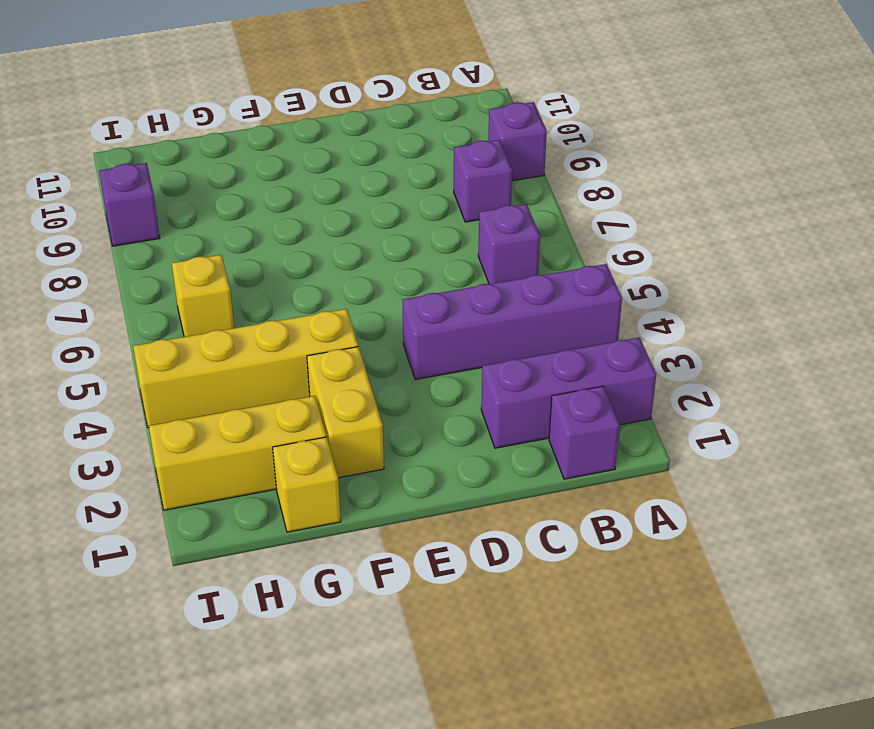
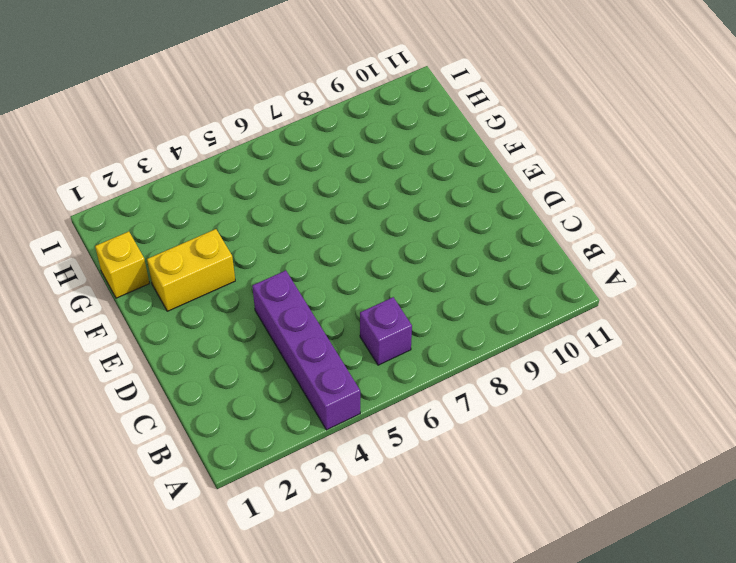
none -> purple 1x3 brick [481,337,656,448]
none -> purple 1x1 brick [488,102,547,181]
none -> purple 1x1 brick [549,386,620,479]

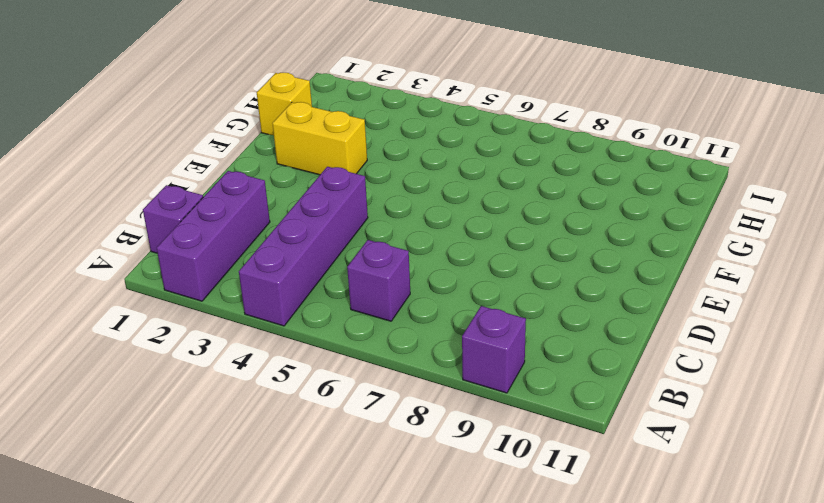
none -> purple 1x1 brick [454,140,512,222]
none -> yellow 1x4 brick [133,309,358,428]
none -> yellow 1x3 brick [149,396,326,510]

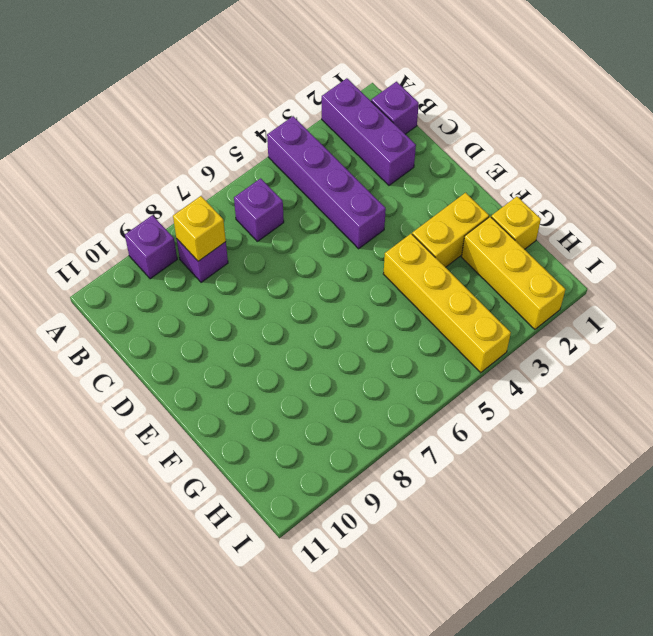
yellow 1x1 brick [173,196,226,261] -> yellow 1x1 brick moved to [172,255,234,337]
none -> purple 1x1 brick [99,163,160,246]

